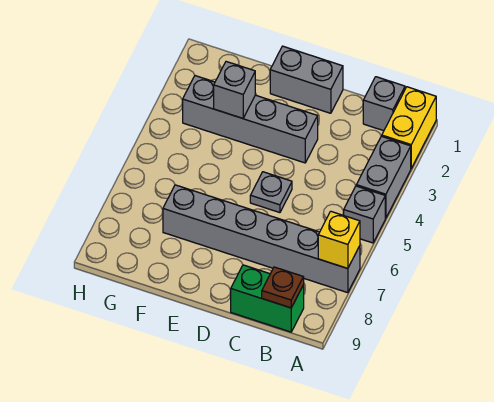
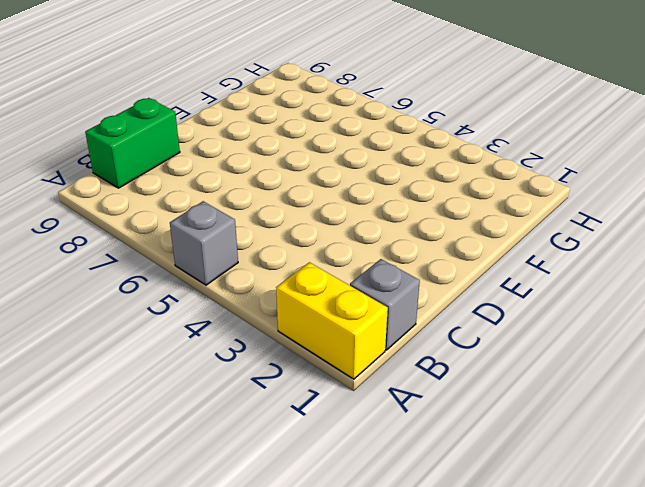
none -> grey 1x2 brick [356,136,411,218]
none -> grey 1x6 brick [163,185,360,293]
none -> grey 1x2 brick [270,46,343,113]

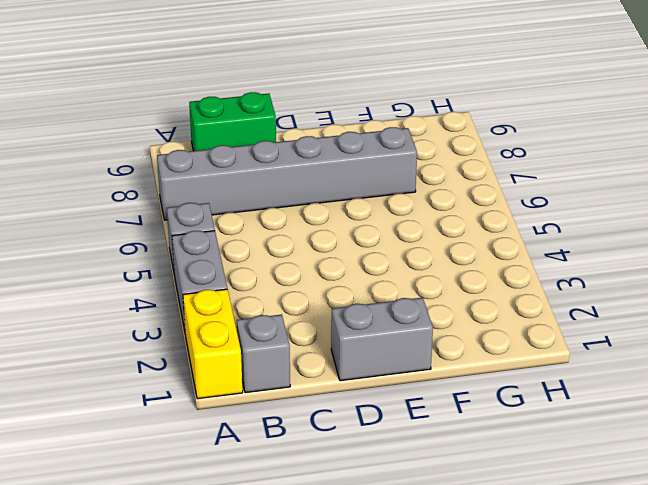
none -> grey 1x4 brick [183,76,318,163]
none -> grey 1x1 plate [250,172,292,213]
none -> yellow 1x1 brick [318,211,360,269]

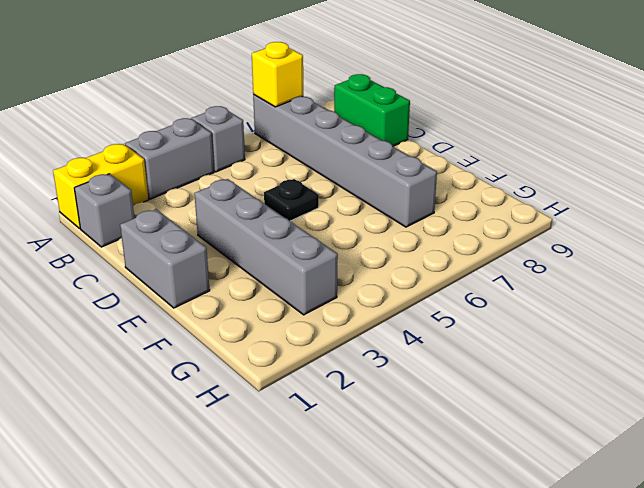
black 1x1 plate [264,179,319,221] -> grey 1x1 plate [250,172,292,213]
none -> brown 1x1 plate [262,267,304,308]
none -> grey 1x1 brick [214,62,255,118]

